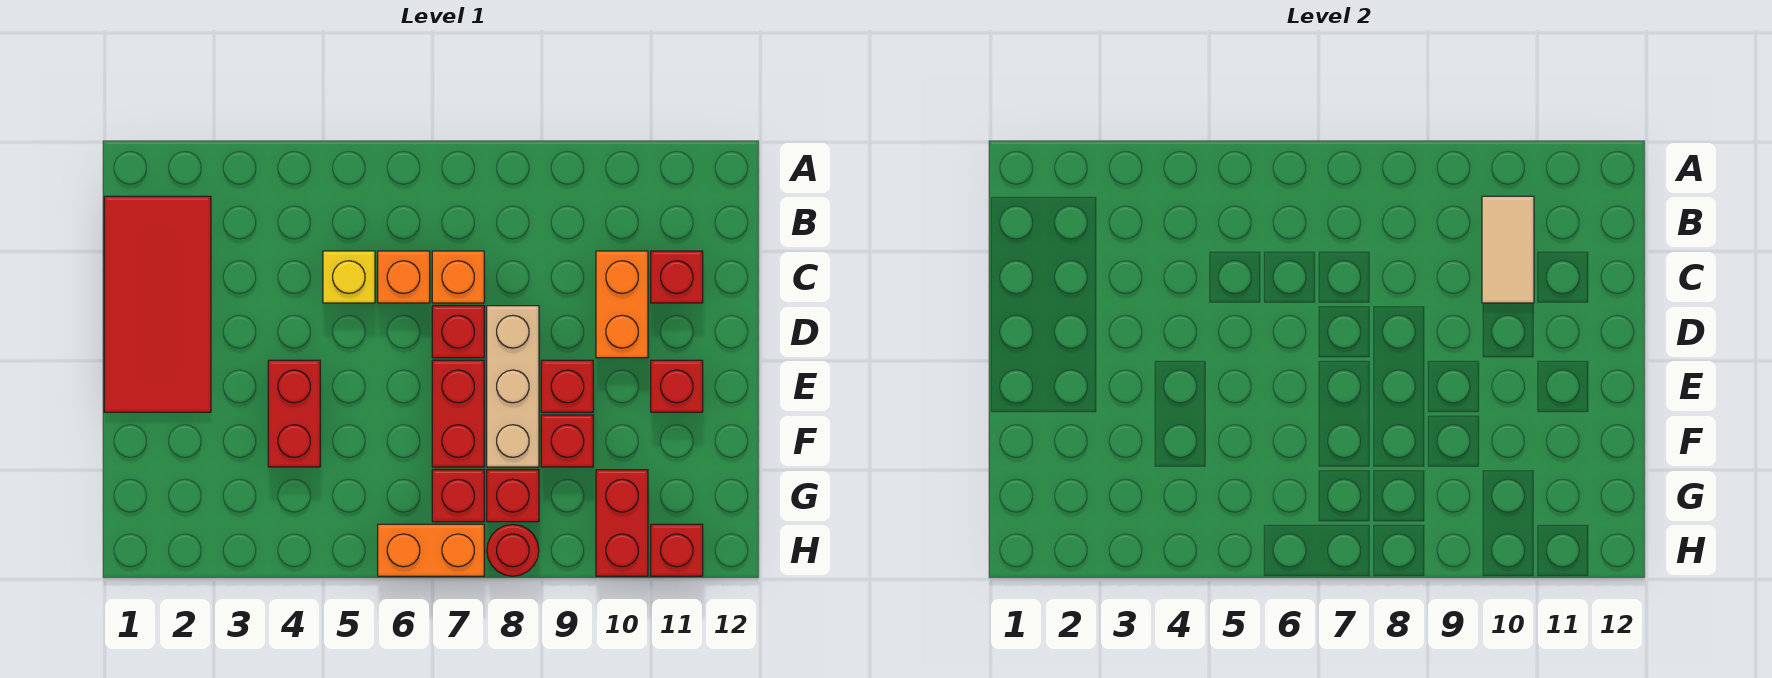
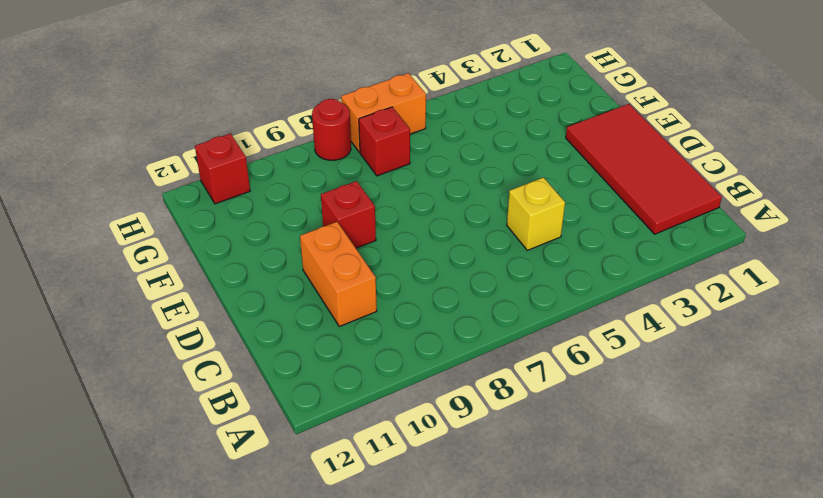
none -> orange 1x1 brick [378,251,430,303]
none -> orange 1x1 brick [432,251,484,303]
none -> red 1x1 brick [651,251,703,303]

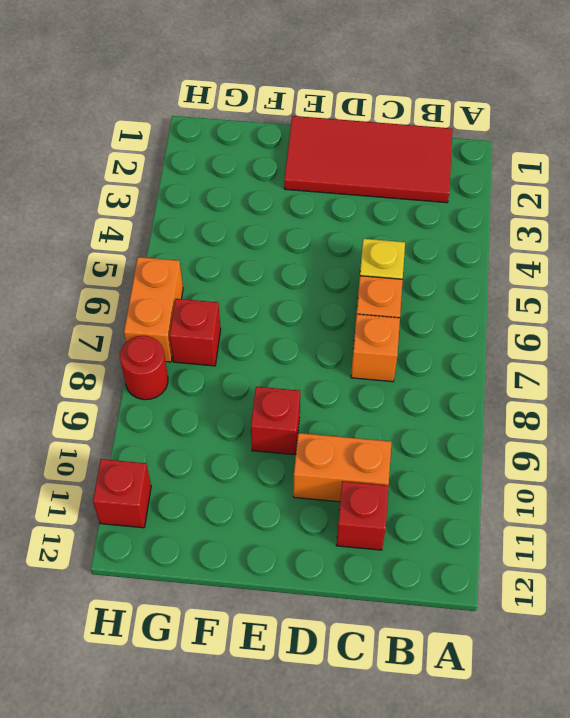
none -> red 1x1 brick [432,306,484,358]
none -> tan 1x3 brick [487,306,539,467]
none -> red 1x2 brick [268,360,320,467]

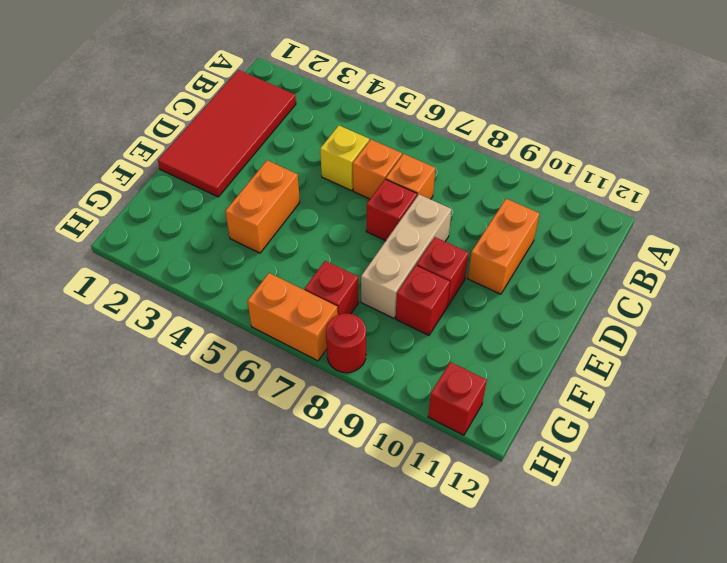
orange 1x2 brick [225,160,300,253] -> red 1x2 brick [268,360,320,467]
none -> red 1x1 brick [651,251,703,303]
none -> red 1x2 brick [432,360,484,467]
none -> red 1x1 brick [651,360,703,412]

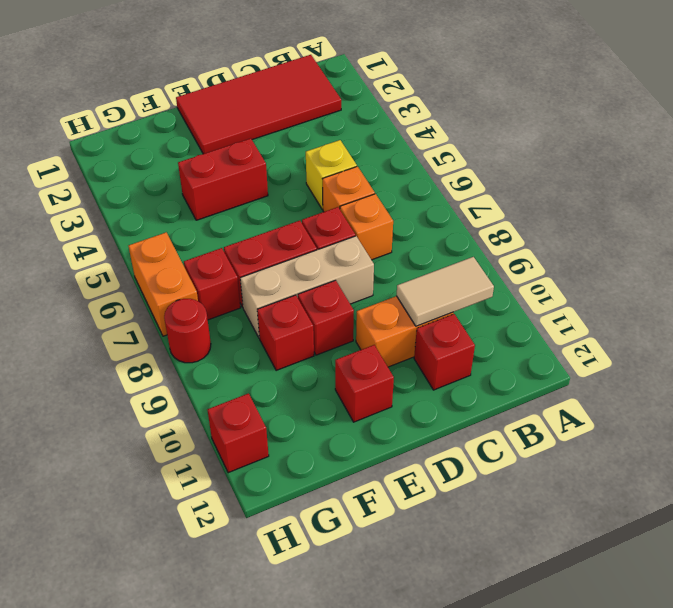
none -> red 1x1 brick [487,470,539,522]
none -> red 1x2 brick [596,470,648,576]

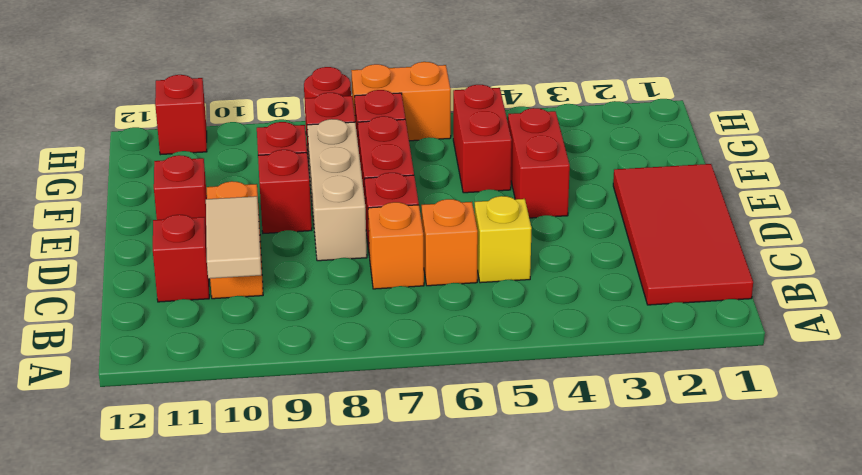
red 1x2 brick [453,85,512,193] -> red 1x2 brick moved to [596,470,648,576]

